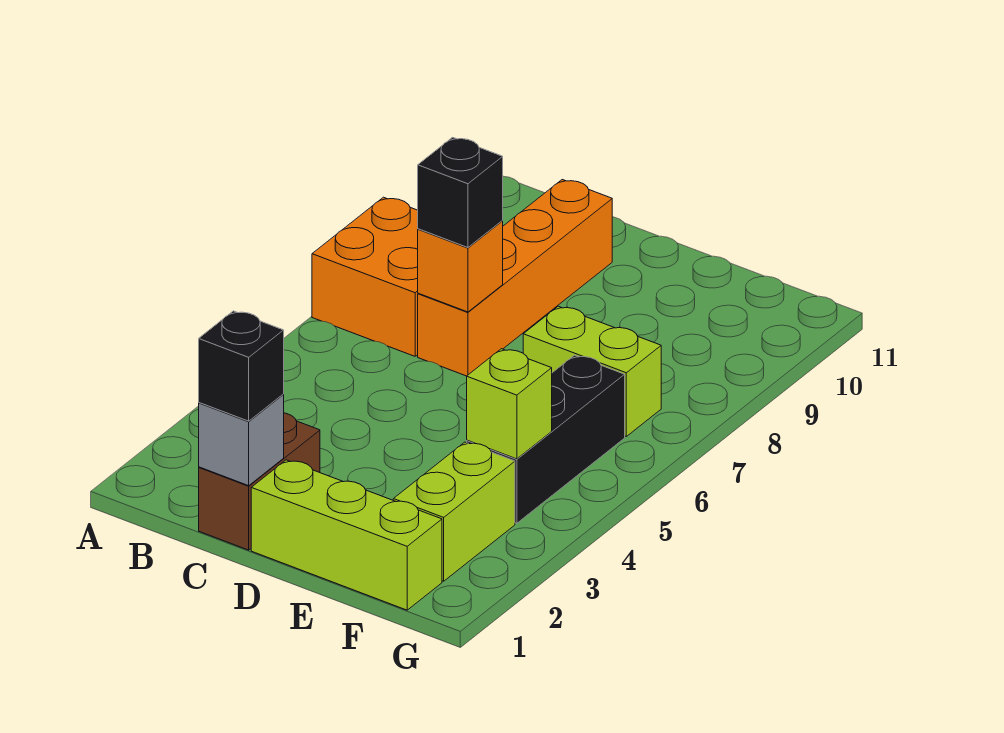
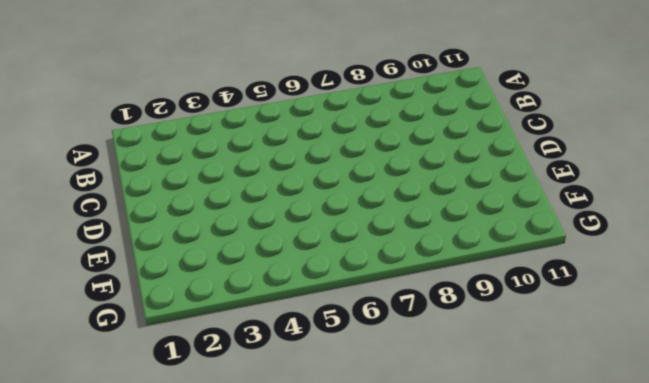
none -> orange 2x2 brick [312,197,418,356]
none -> brown 1x2 brick [199,413,320,550]
none -> orange 1x4 brick [418,180,612,376]

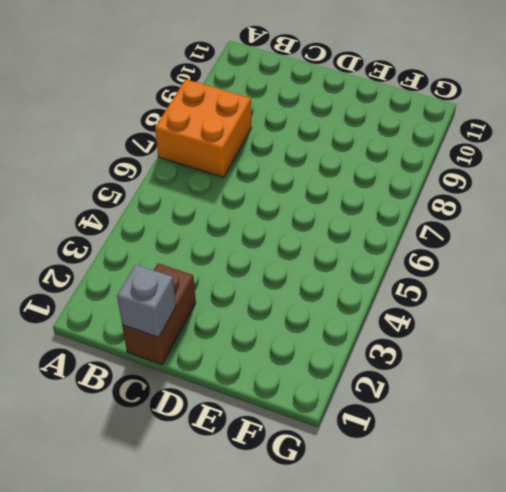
none -> orange 1x4 brick [418,180,612,376]
none -> lime 1x3 brick [251,460,442,610]
none -> lime 1x2 brick [523,306,661,436]

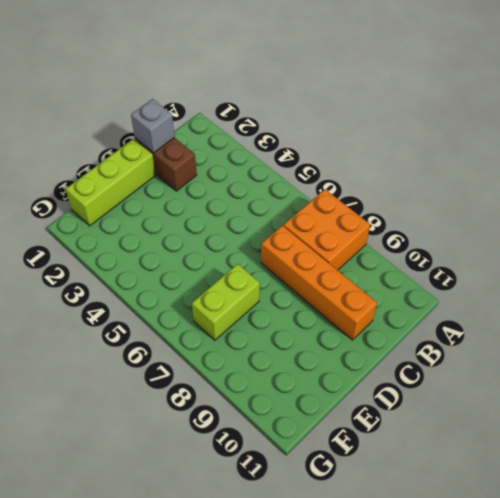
none -> lime 1x2 brick [393,442,515,581]
none -> black 1x3 brick [467,355,625,523]
none -> orange 1x1 brick [418,221,503,312]

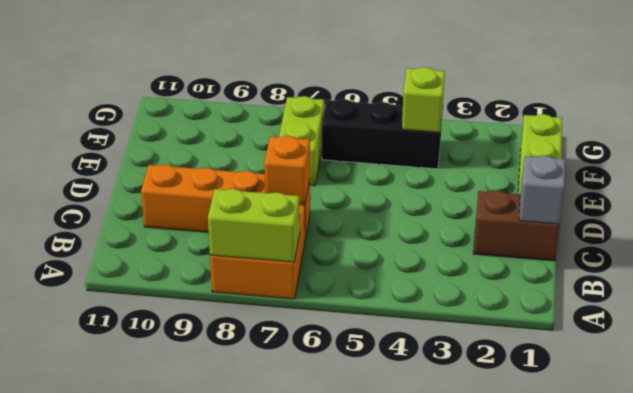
lime 1x2 brick [208,189,300,262] -> lime 1x2 brick moved to [393,442,515,581]
none -> black 1x1 brick [199,311,284,421]
none -> black 1x1 brick [418,137,503,248]

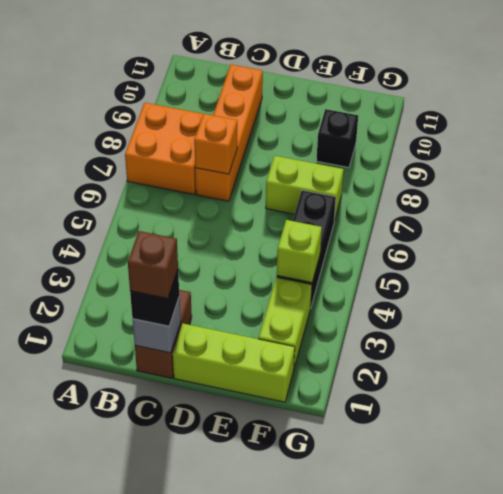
brown 1x1 brick [128,231,178,298] -> none
black 1x1 brick [316,109,358,168] -> black 1x1 brick moved to [418,137,503,248]

